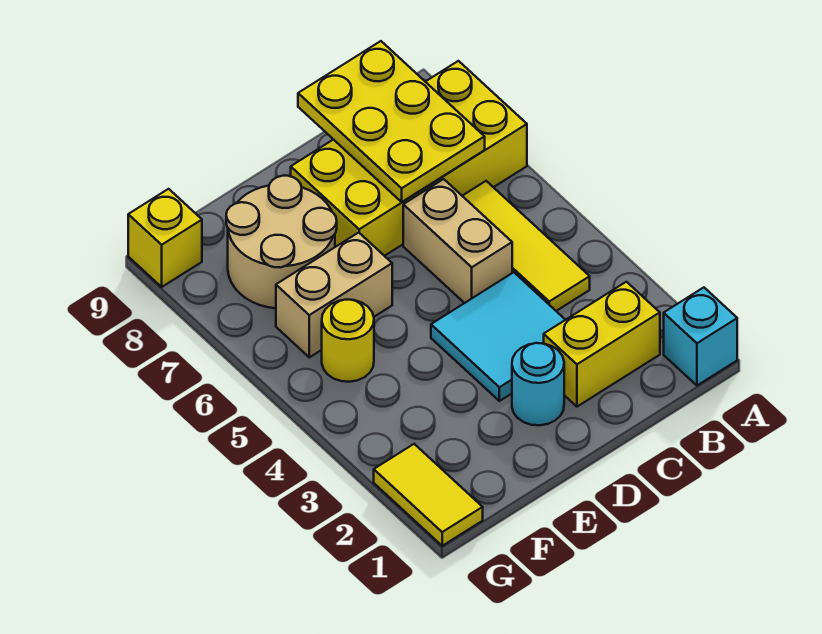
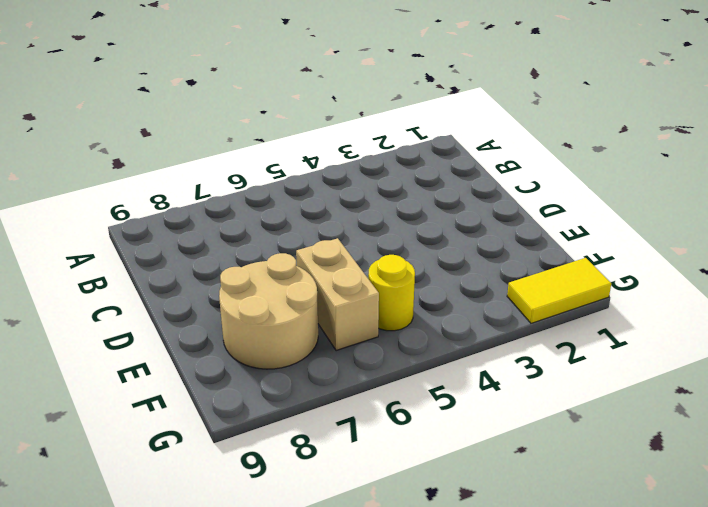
none -> cyan 1x1 brick [664,288,737,385]
none -> yellow 2x4 brick [291,61,527,256]
none -> yellow 1x2 brick [544,282,660,407]

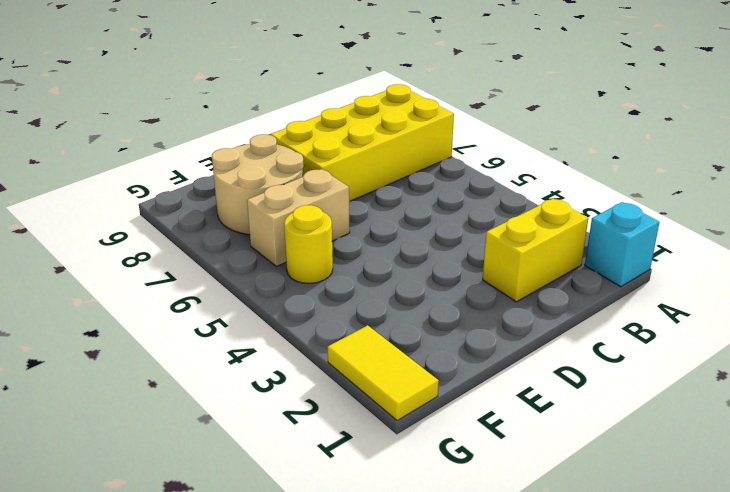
none -> yellow 1x3 tile [463,181,590,311]
none -> cyan 2x2 tile [431,272,565,401]
none -> tan 1x2 brick [403,179,512,303]

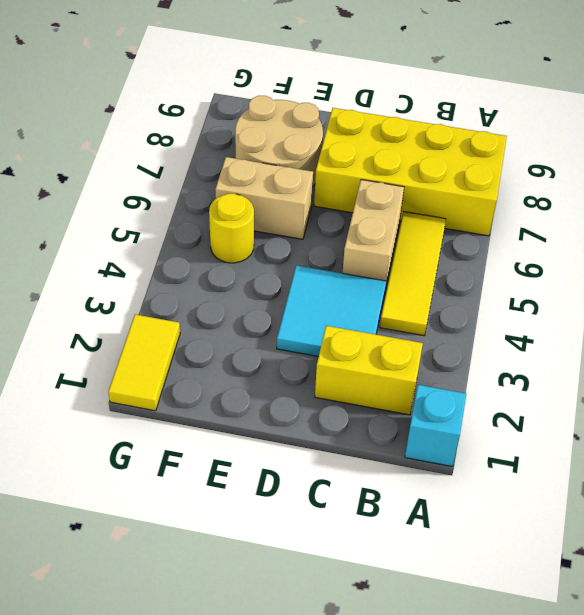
none -> cyan 1x1 round brick [512,343,564,425]
none -> yellow 1x1 brick [128,189,202,287]
none -> yellow 2x3 plate [298,41,485,202]

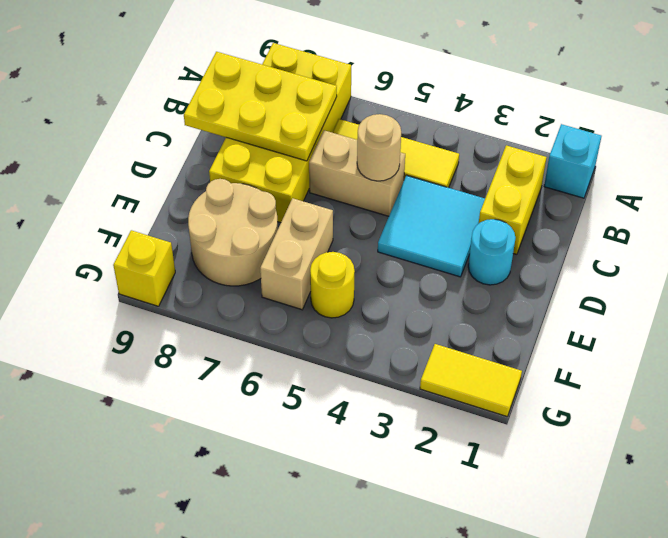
tan 1x1 round brick [357,114,401,181] -> none

